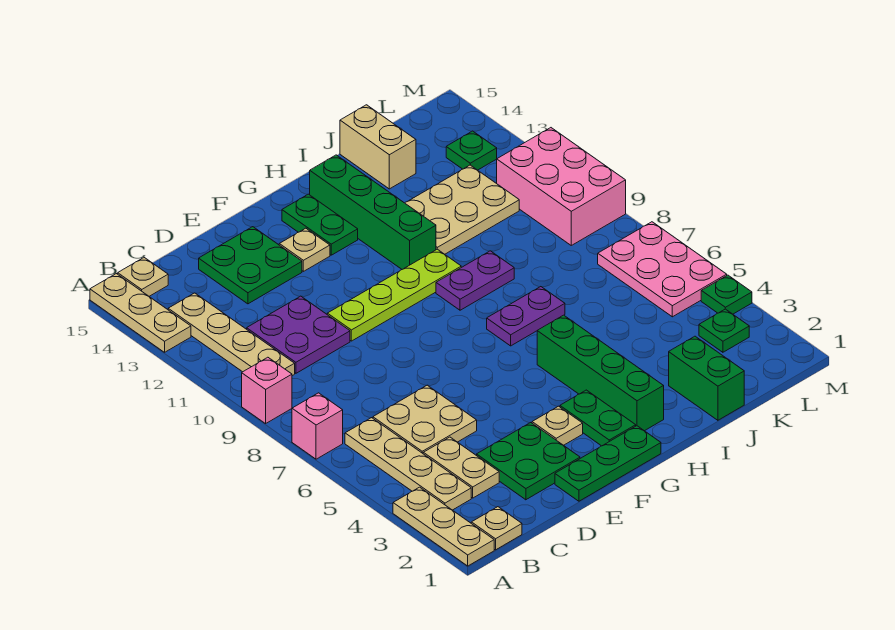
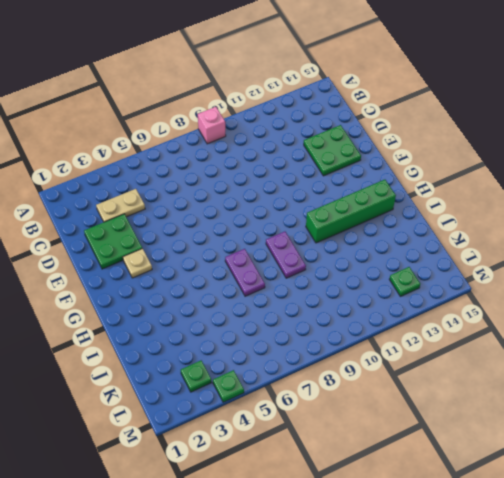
none -> tan 1x3 plate [393,487,494,566]
none -> pink 1x1 brick [292,393,343,459]
none -> tan 1x3 plate [90,274,191,352]
none -> tan 1x1 plate [471,507,522,550]

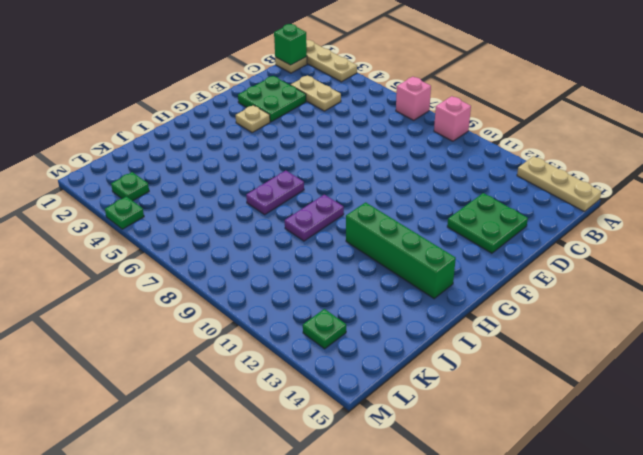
green 1x1 brick [274,24,307,65] -> none
none -> tan 1x4 plate [345,418,471,510]
none -> tan 1x4 plate [168,293,295,376]
none -> tan 1x1 plate [118,258,168,296]
none -> tan 2x2 plate [373,385,477,453]

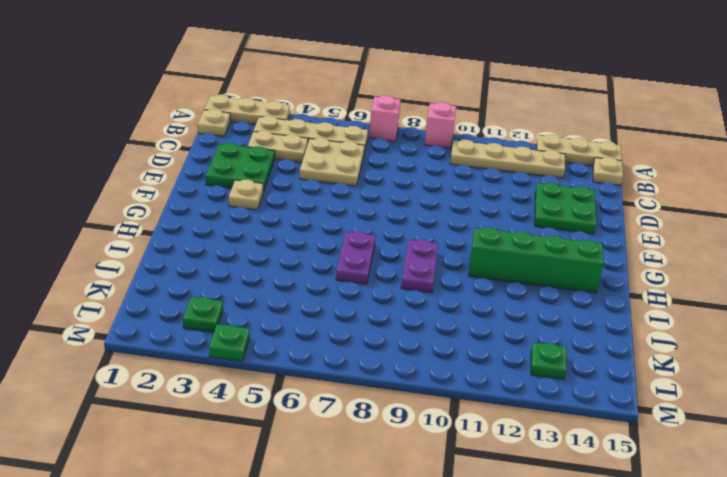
none -> purple 2x2 plate [247,296,350,373]
none -> green 1x3 plate [555,426,661,501]
none -> lime 1x4 plate [327,249,461,341]
none -> tan 1x1 plate [279,228,330,271]

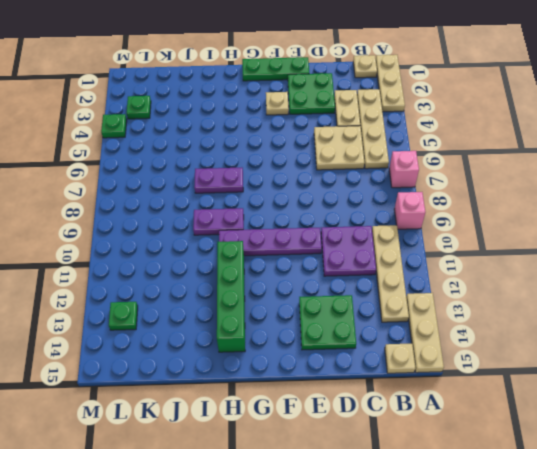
purple 1x4 plate [219,228,322,256] -> lime 1x4 plate [327,249,461,341]
none -> tan 1x1 plate [279,228,330,271]
none -> green 1x2 plate [560,390,636,446]
none -> green 1x2 plate [282,194,358,255]
none -> green 1x4 brick [537,315,664,431]

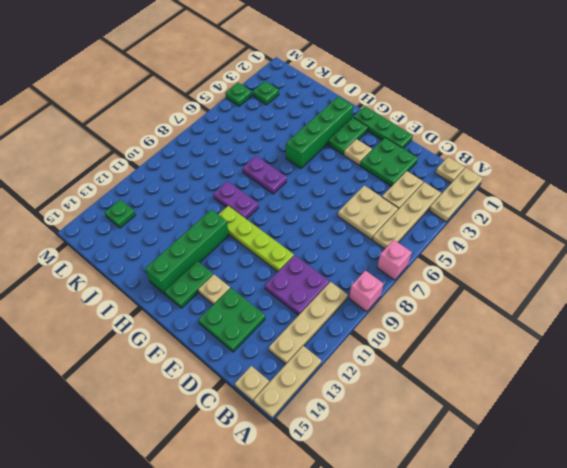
none -> tan 2x3 plate [405,165,519,254]
none -> green 1x2 brick [669,336,744,420]
none -> tan 1x2 brick [340,105,416,189]
none -> pink 2x3 plate [598,222,727,317]

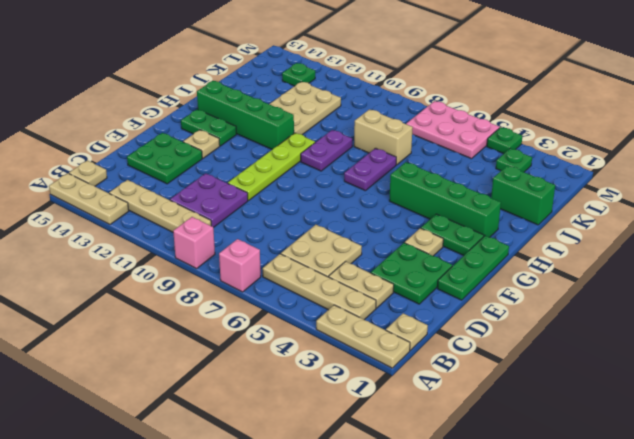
tan 1x2 brick [354,109,413,165] -> tan 1x2 brick moved to [340,105,416,189]
none -> pink 2x3 brick [497,128,626,245]

